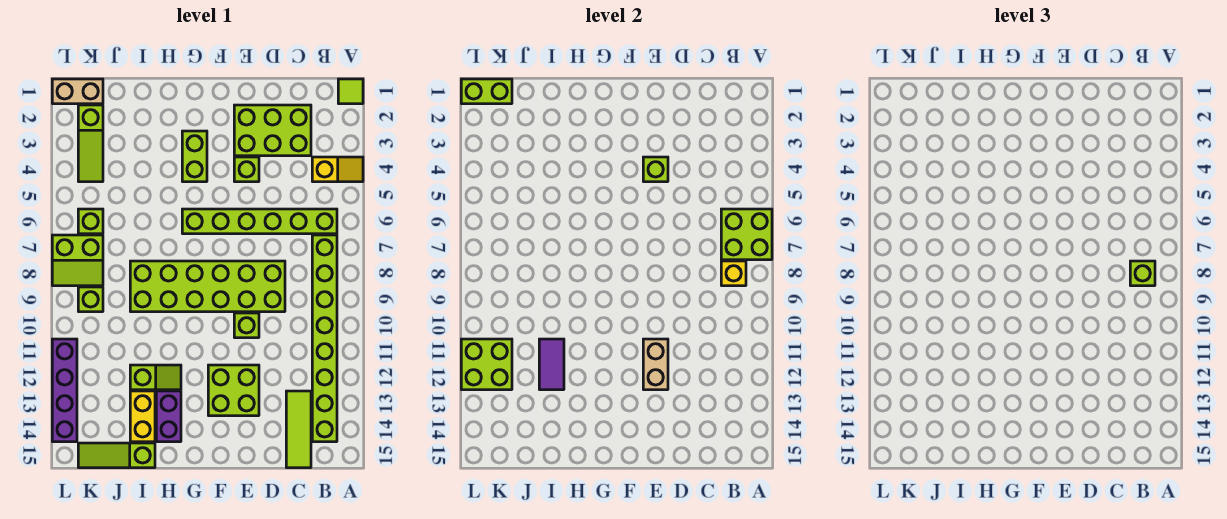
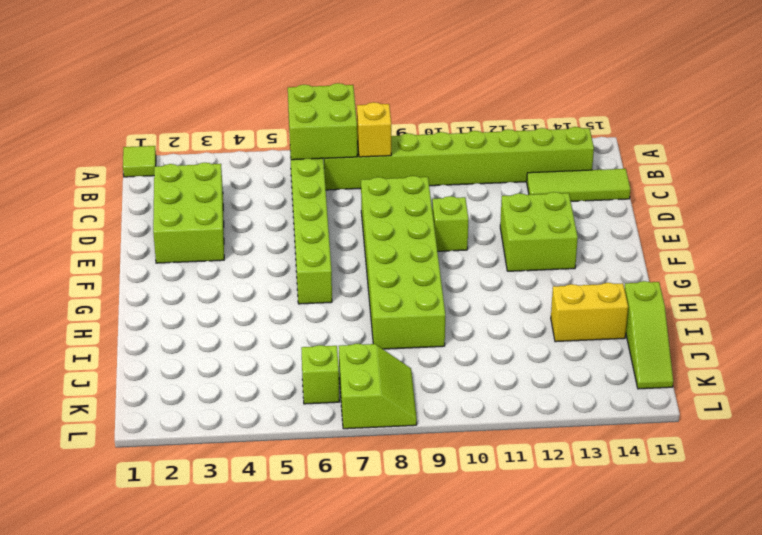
none -> yellow 1x2 slope [312,157,363,182]
none -> lime 1x1 brick [234,157,259,182]
none -> lime 1x2 brick [182,131,207,182]

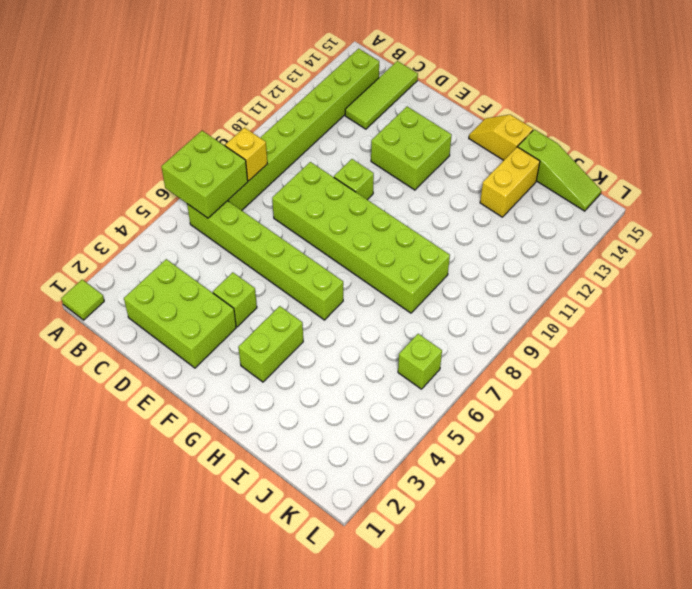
yellow 1x2 slope [469,115,533,160] -> yellow 1x2 slope moved to [312,157,363,182]
none -> lime 1x2 slope [130,365,181,390]
none -> purple 1x2 brick [156,391,181,442]
none -> tan 1x2 brick [52,79,103,104]

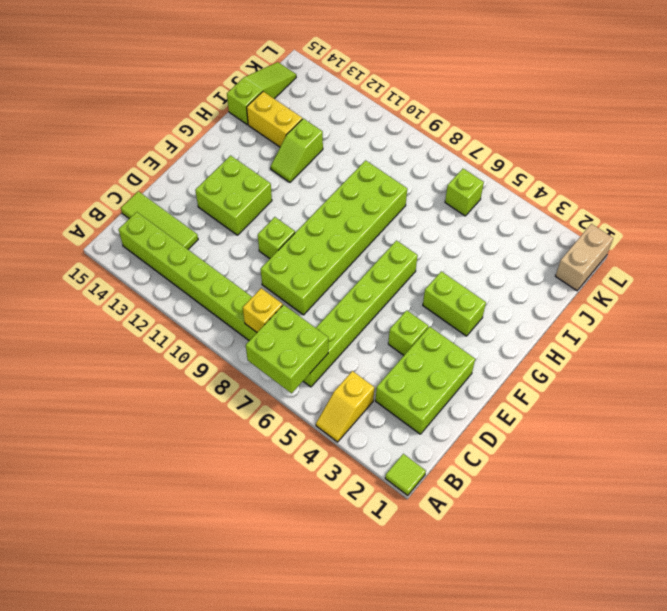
none -> purple 1x2 brick [156,391,181,442]
none -> lime 1x3 slope [78,105,103,182]
none -> lime 2x2 slope [52,235,103,286]

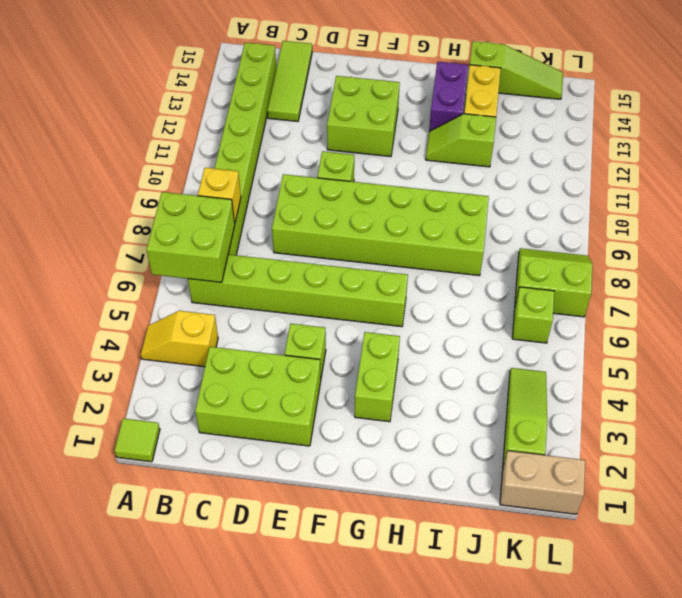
none -> lime 1x1 brick [78,287,103,312]
none -> purple 1x4 brick [52,339,77,442]
none -> lime 1x1 brick [643,157,668,182]

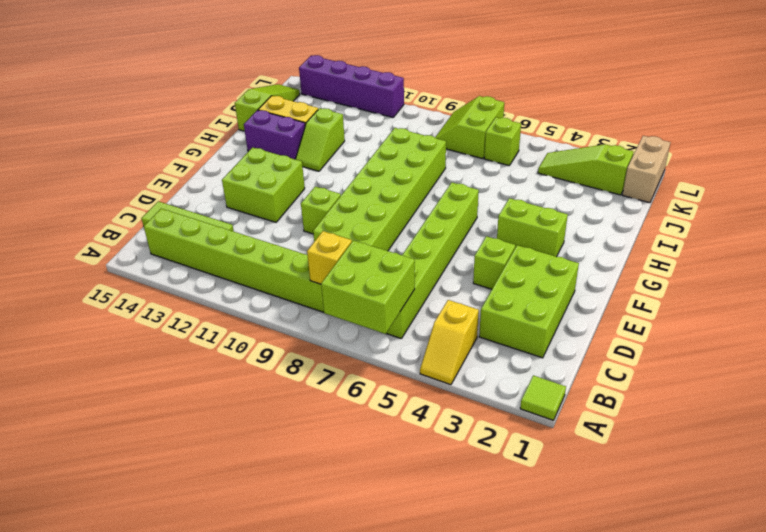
none -> lime 1x1 brick [78,287,103,312]
none -> lime 1x1 brick [643,157,668,182]
none -> tan 1x2 brick [643,339,668,390]

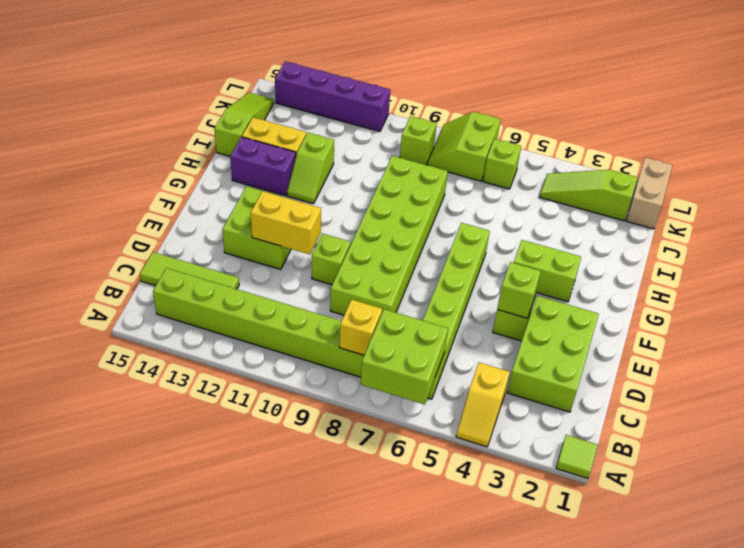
yellow 1x2 brick [251,191,321,254] -> tan 1x2 brick [643,339,668,390]
none -> purple 1x2 tile [539,339,564,390]
none -> lime 1x2 brick [461,79,512,104]
none -> lime 2x2 brick [461,339,512,390]

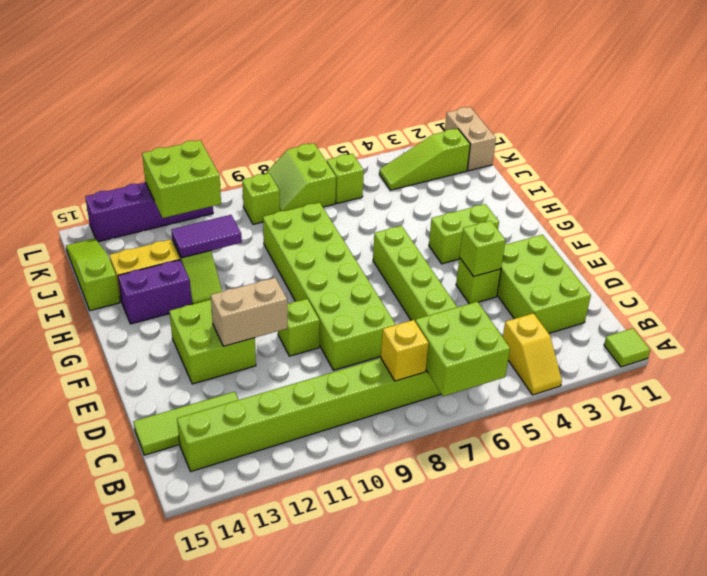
none -> lime 1x2 brick [461,79,512,104]
none -> lime 1x1 brick [1130,261,1155,286]

